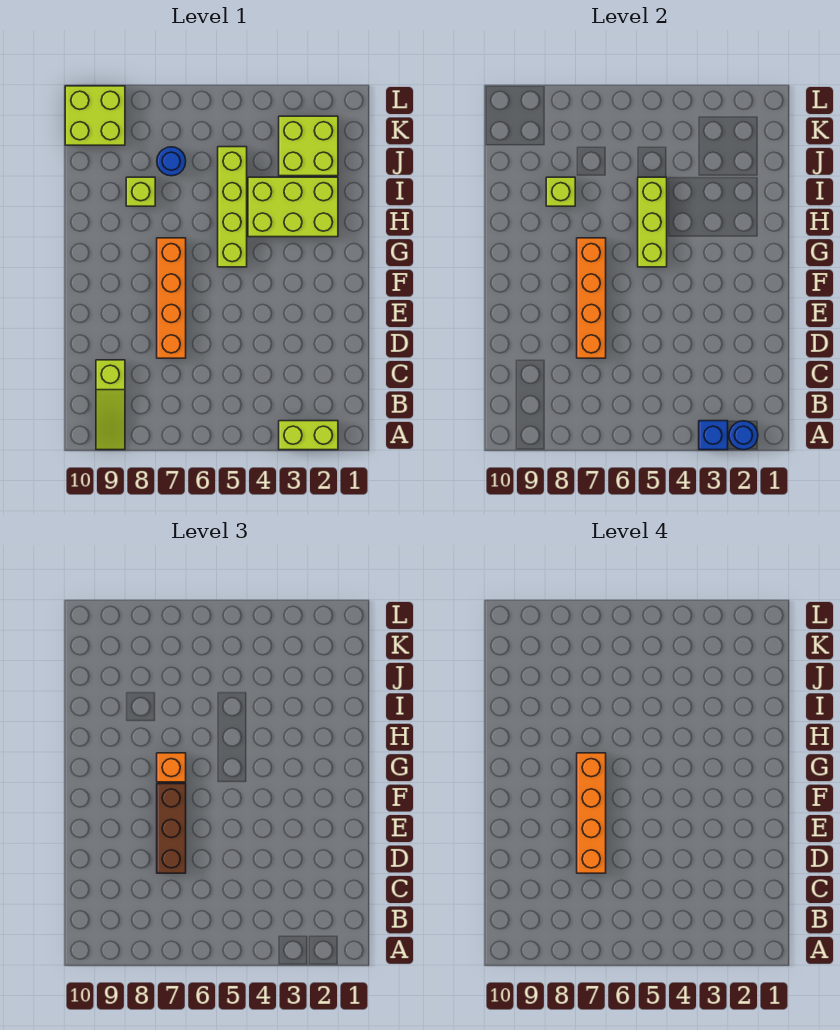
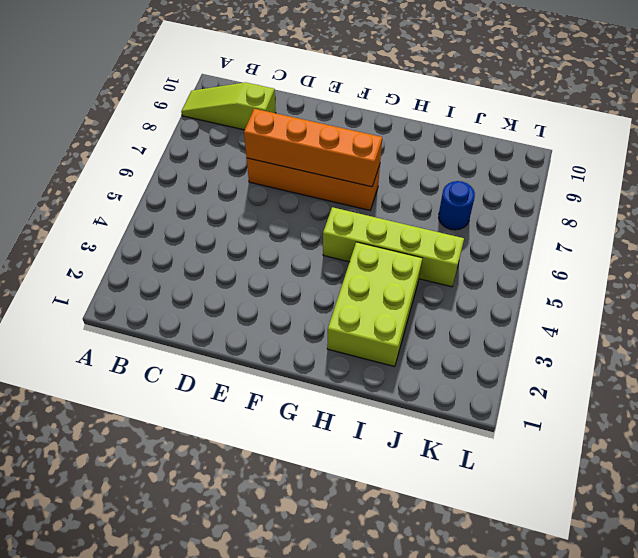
none -> lime 1x2 brick [279,421,338,450]
none -> lime 1x1 brick [126,177,155,206]
none -> lime 2x2 brick [279,116,338,176]

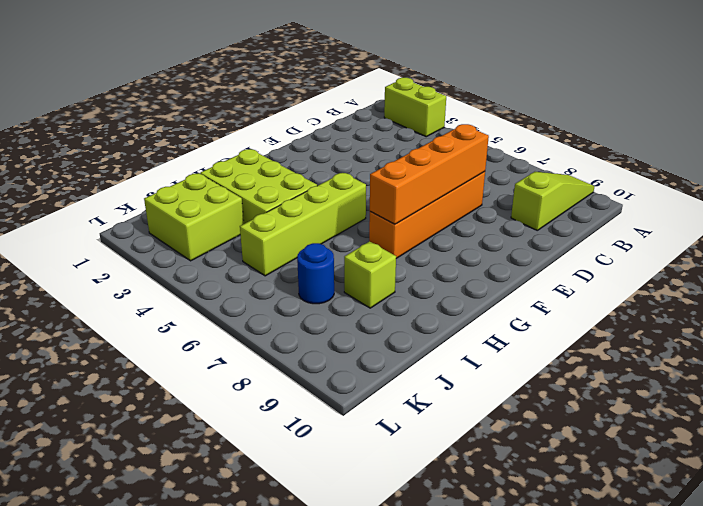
none -> lime 2x2 brick [65,86,125,145]
none -> blue 1x1 round brick [729,421,758,450]
none -> blue 1x1 brick [699,421,728,450]

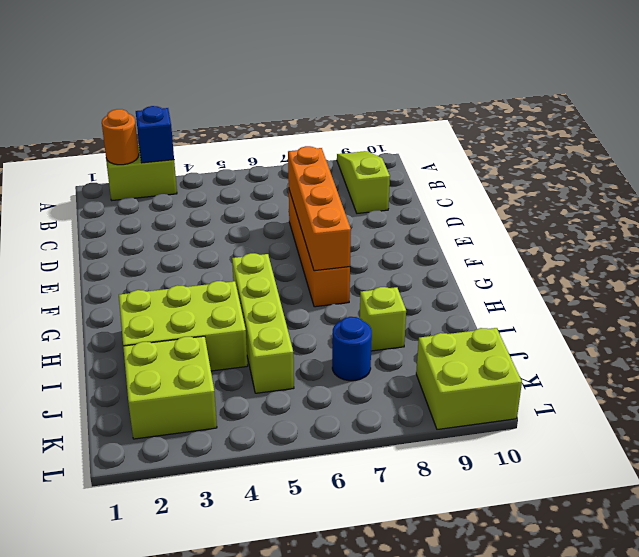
orange 1x1 round brick [102,109,139,165] -> blue 1x1 round brick [729,421,758,450]
none -> lime 1x3 brick [638,177,667,267]
none -> lime 1x1 brick [546,177,575,206]
none -> brown 1x3 brick [157,784,186,873]

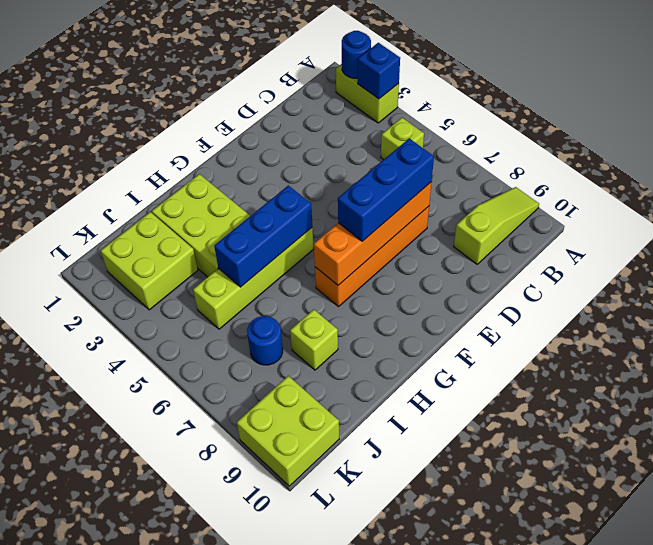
lime 1x1 brick [381,118,424,160] -> lime 1x1 brick moved to [546,177,575,206]
blue 1x3 brick [338,138,434,241] -> brown 1x3 brick [157,784,186,873]
blue 1x3 brick [214,185,312,287] -> lime 1x3 brick [638,177,667,267]
none -> orange 1x1 brick [157,753,186,782]
none -> orange 1x4 brick [577,753,606,873]

